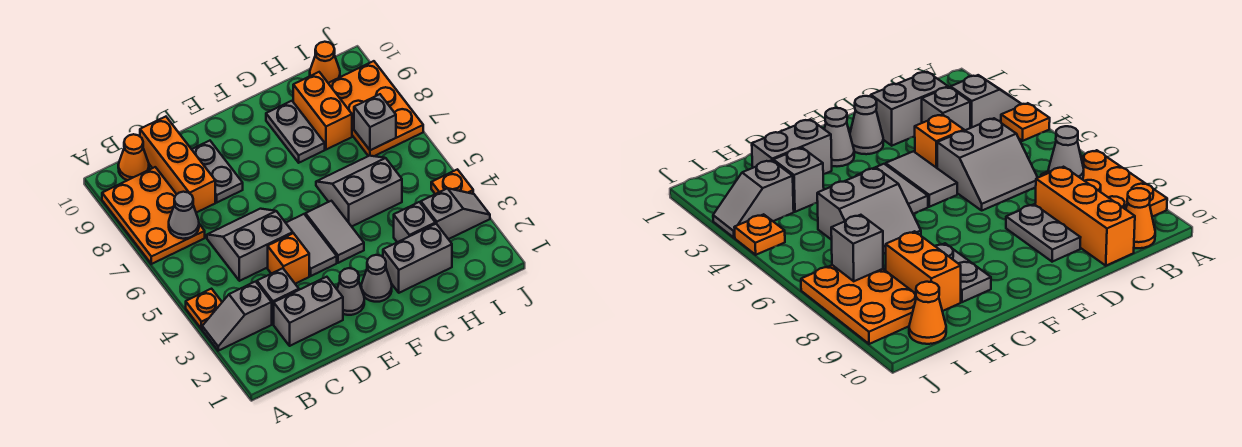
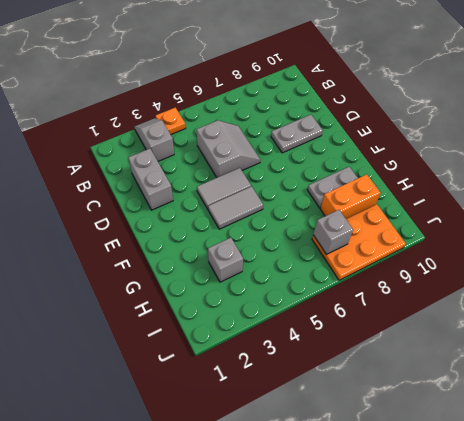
none -> orange 2x3 plate [102,167,205,264]
none -> orange 1x1 cone [118,134,149,180]
none -> grey 1x1 brick [257,268,299,324]

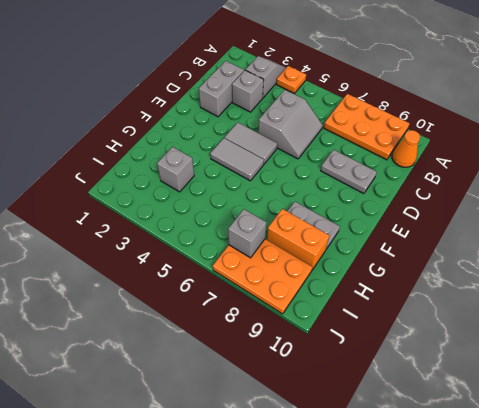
none -> orange 1x3 brick [140,117,215,213]
none -> orange 1x1 brick [268,233,309,284]
none -> grey 1x1 cone [337,268,364,315]

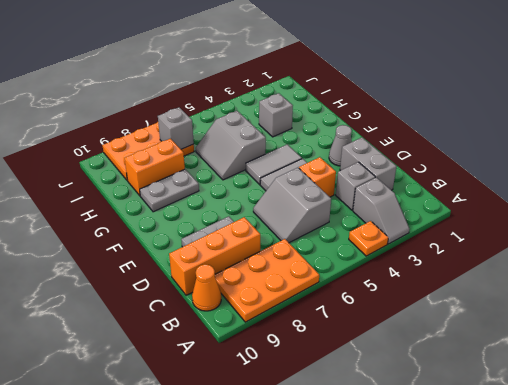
none -> grey 1x1 cone [361,255,392,302]
none -> grey 1x2 brick [383,224,452,293]
none -> grey 1x2 slope [421,188,490,239]

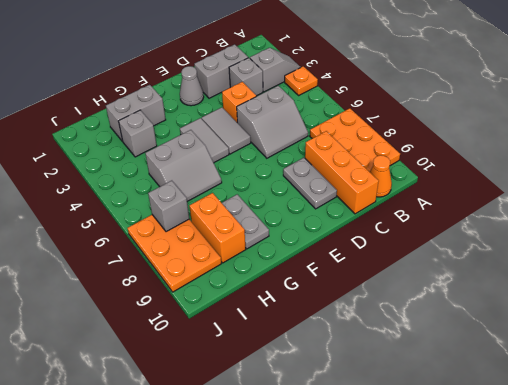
none -> grey 1x1 cone [361,255,392,302]
none -> grey 1x2 slope [421,188,490,239]
none -> orange 1x1 cone [310,42,340,83]

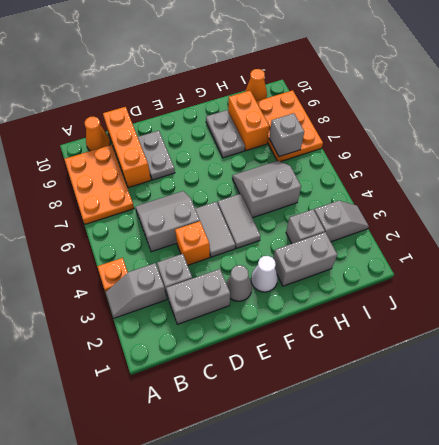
white 1x1 cone [251,256,278,292] -> grey 1x1 cone [361,255,392,302]
none -> orange 1x1 plate [431,169,473,194]
none -> grey 1x1 cone [169,192,199,239]

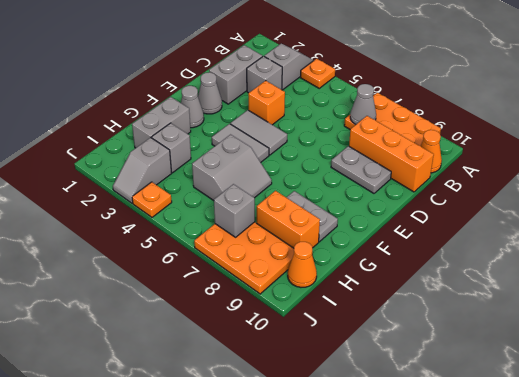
none -> grey 2x2 slope [207,209,293,281]

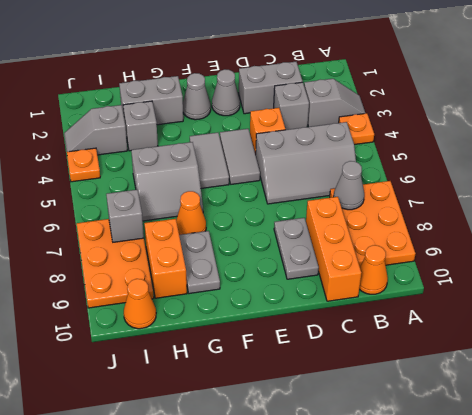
grey 2x3 slope [256,122,356,204] -> grey 2x2 slope [207,209,293,281]
orange 1x1 cone [176,191,206,235] -> none

